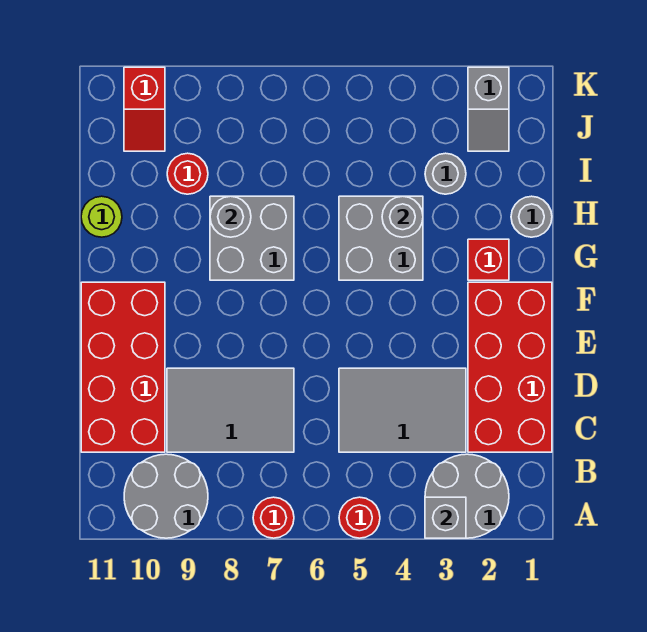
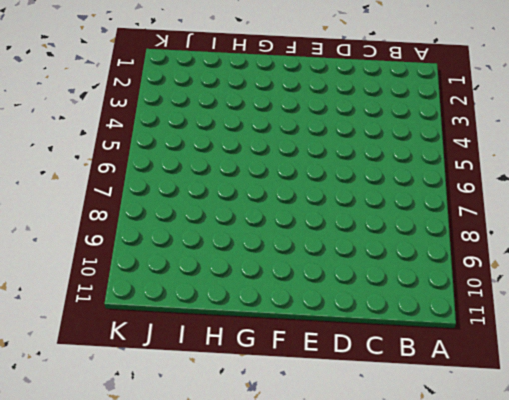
none -> grey 2x2 round brick [425,454,509,538]
none -> red 1x1 round brick [339,497,380,538]
none -> red 1x1 round brick [253,497,294,538]

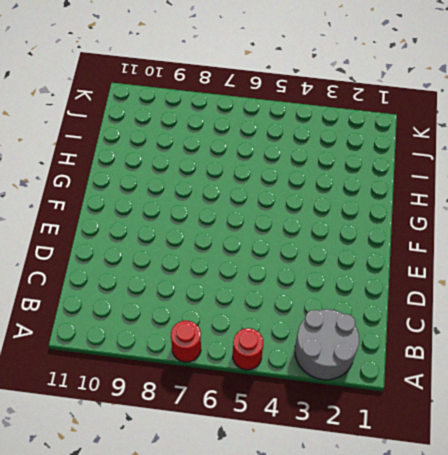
none -> grey 2x2 round brick [124,454,208,538]
none -> red 2x4 brick [468,282,552,452]
none -> grey 2x3 tile [339,368,466,452]

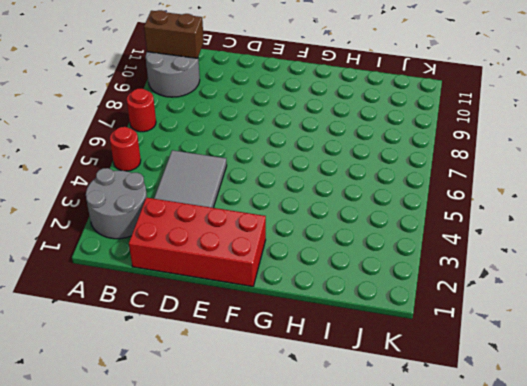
brown 1x2 brick [144,10,204,58] -> none
none -> grey 2x3 tile [167,368,294,452]
none -> red 2x4 brick [81,282,165,452]
none -> red 1x1 brick [468,239,509,280]

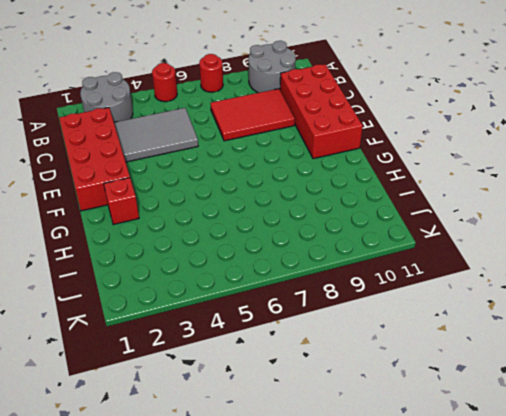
red 2x3 tile [210,89,295,141] -> grey 2x3 tile [167,368,294,452]
none -> grey 2x2 brick [339,196,423,280]
none -> grey 2x2 brick [210,196,294,280]
none -> grey 1x1 round brick [511,196,552,237]

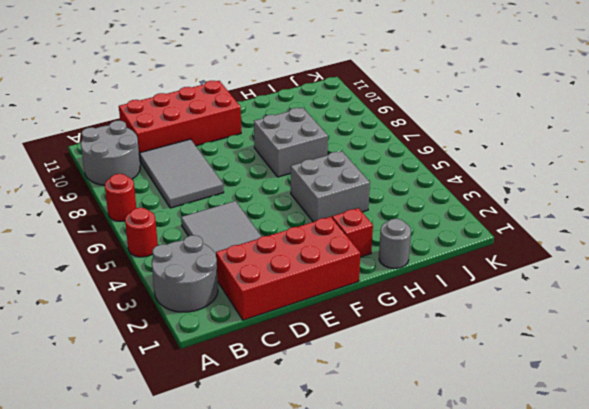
none -> lime 1x1 round brick [81,196,122,237]
none -> grey 1x1 round brick [425,153,466,194]
none -> red 1x1 round brick [167,153,208,194]

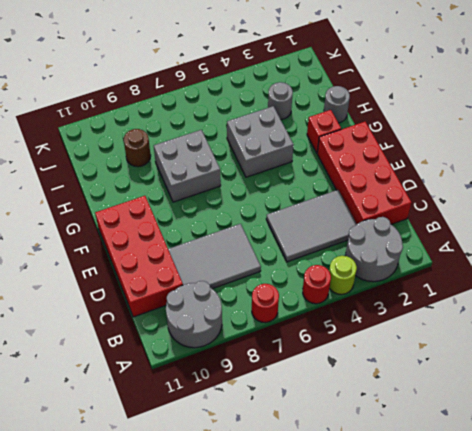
lime 1x1 round brick [329,256,357,294] -> lime 1x1 round brick moved to [81,196,122,237]
brown 1x1 round brick [124,129,151,167] -> red 1x1 round brick [167,153,208,194]
none -> grey 1x2 slope [468,67,509,151]
none -> red 1x2 slope [124,67,165,151]
none -> grey 1x1 brick [425,497,466,538]

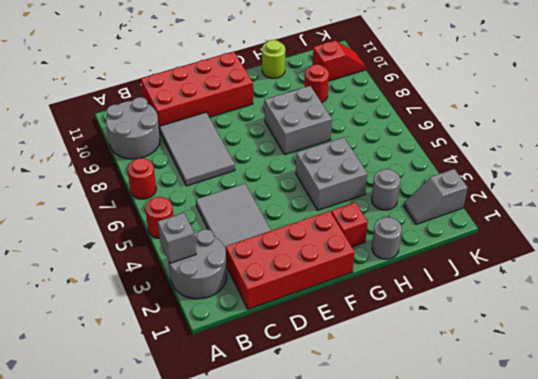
red 1x2 slope [313,41,366,81] -> red 1x2 slope turned to [124,67,165,151]
none -> grey 1x1 round brick [382,196,423,237]
none -> grey 1x1 round brick [210,196,251,237]

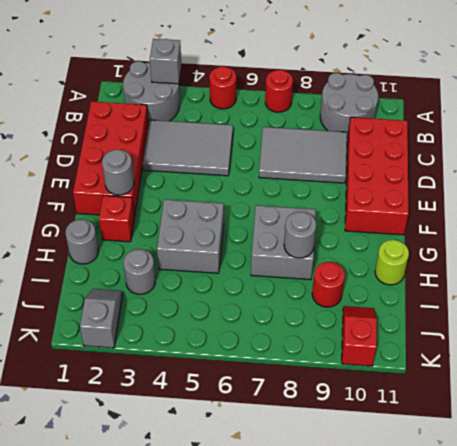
grey 1x1 round brick [102,150,134,195] -> grey 1x1 round brick moved to [382,196,423,237]

